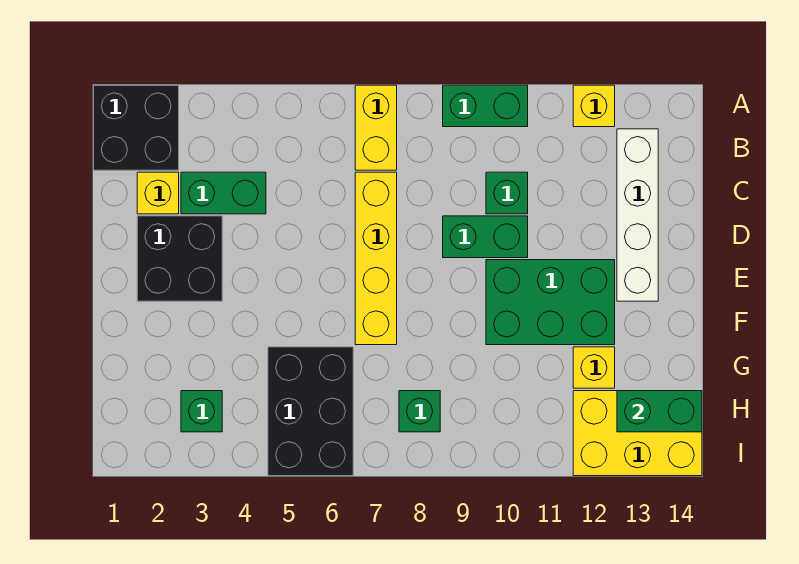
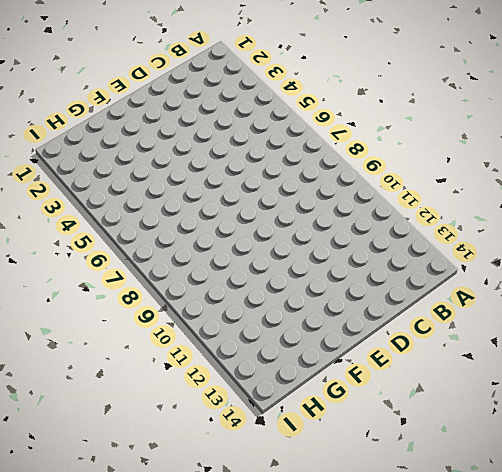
none -> black 2x2 brick [94,85,179,170]
none -> yellow 1x2 brick [355,85,397,170]
none -> green 1x2 brick [443,85,528,127]

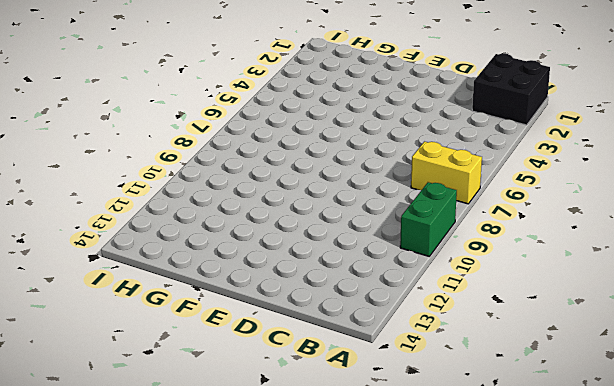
none -> yellow 1x1 brick [573,85,615,127]
none -> white 1x4 brick [617,129,658,301]
none -> yellow 1x1 brick [137,172,179,214]

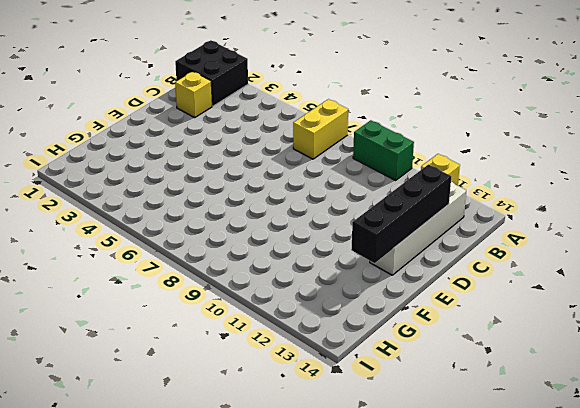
black 1x4 brick [351,164,451,263] -> none
none -> green 1x2 brick [181,172,266,214]
none -> yellow 1x4 brick [355,172,397,345]
none -> green 1x1 brick [486,172,528,214]

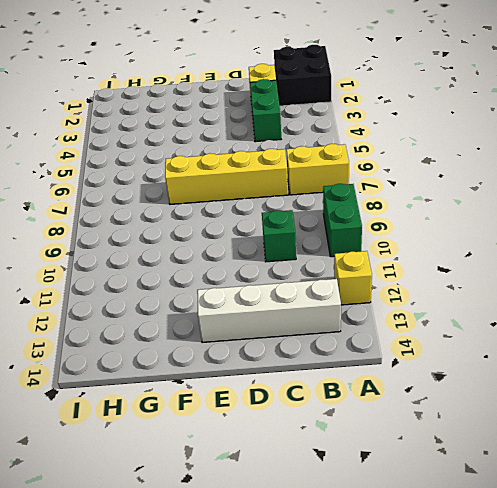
none -> black 2x2 brick [137,216,222,301]
none -> green 1x2 brick [443,216,528,258]
none -> green 2x3 brick [486,260,615,345]

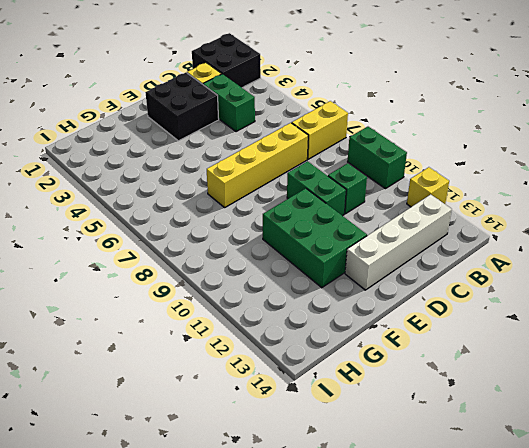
none -> black 2x3 brick [268,347,353,476]
none -> yellow 1x1 brick [573,347,615,388]
none -> green 1x1 brick [181,391,222,432]

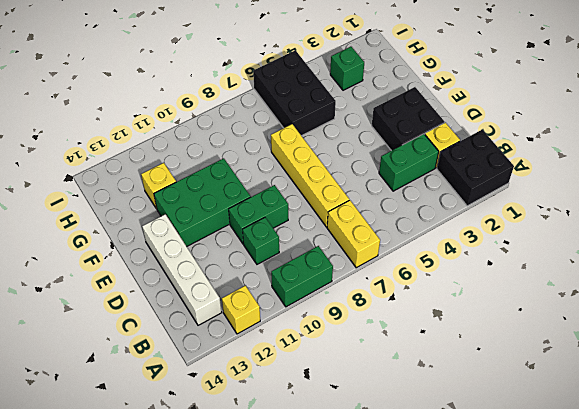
none -> green 1x1 brick [399,391,440,432]
none -> yellow 2x3 brick [573,391,702,476]
none -> green 1x2 brick [617,391,702,432]

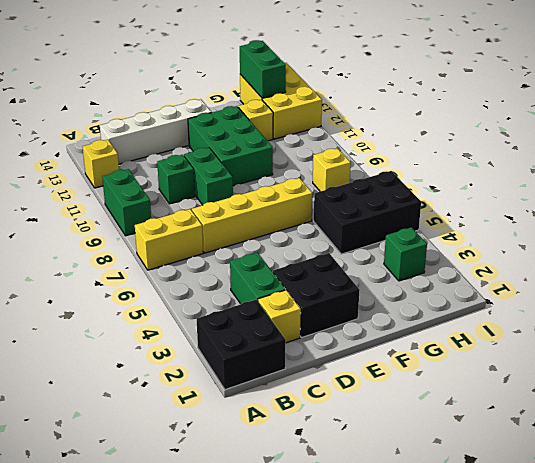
yellow 1x1 brick [313,148,351,191] -> green 1x1 brick [399,391,440,432]

